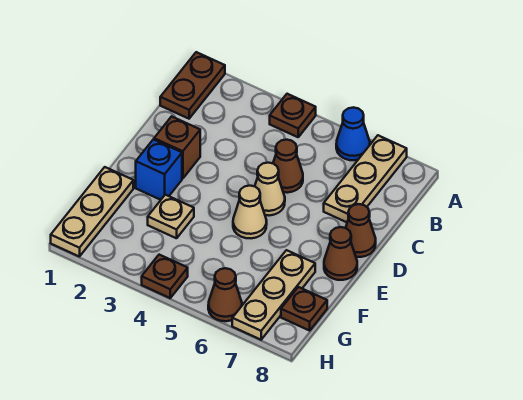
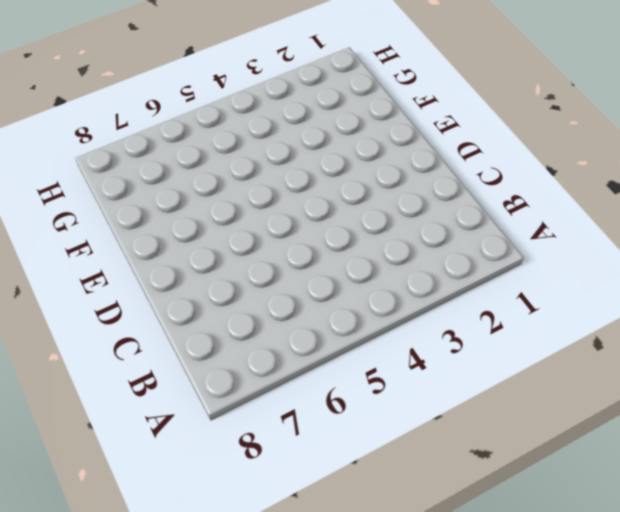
none -> brown 1x2 plate [160,52,225,119]
none -> brown 1x1 plate [270,94,316,137]
none -> blue 1x1 cone [336,107,370,160]

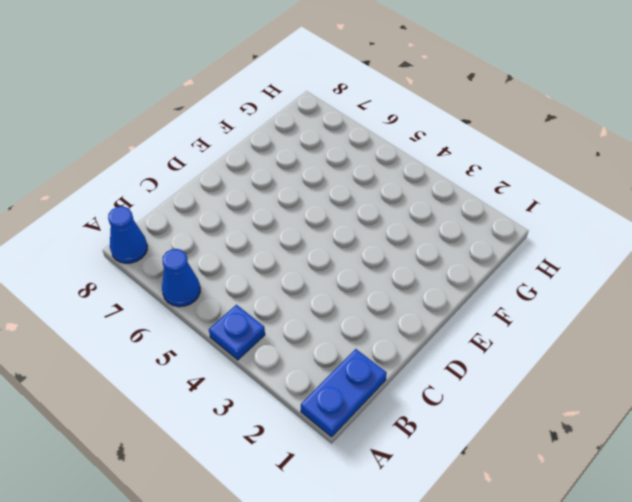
blue 1x2 plate [301,349,387,437] -> brown 1x2 plate [160,52,225,119]
blue 1x1 plate [209,305,265,360] -> brown 1x1 plate [270,94,316,137]
blue 1x1 cone [108,206,147,263] -> none
none -> tan 1x3 plate [324,135,407,222]
none -> brown 1x1 cone [273,140,303,193]
none -> brown 1x1 brick [154,116,200,179]

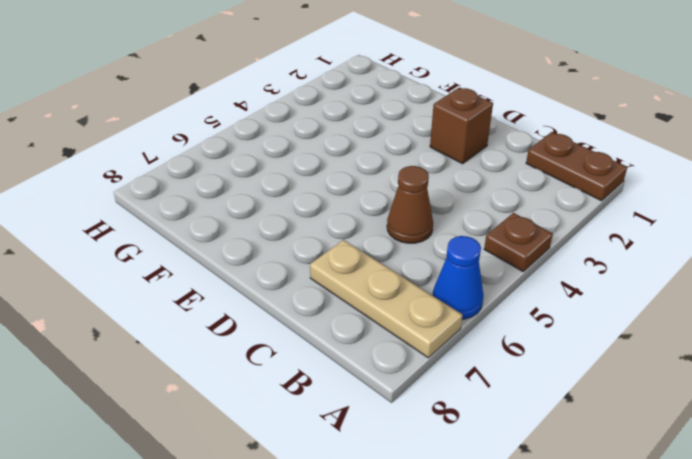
none -> tan 1x1 cone [255,163,285,216]
none -> brown 1x1 cone [346,204,376,257]
none -> blue 1x1 brick [136,139,182,200]

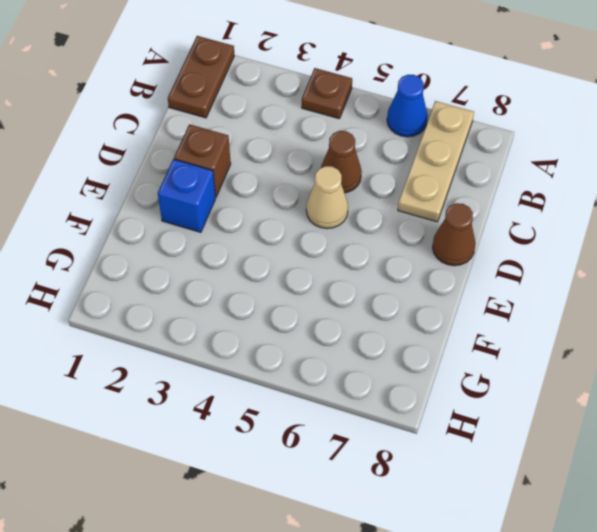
none -> tan 1x1 cone [233,186,267,238]
none -> brown 1x1 cone [324,227,357,280]
none -> tan 1x3 plate [51,167,133,257]

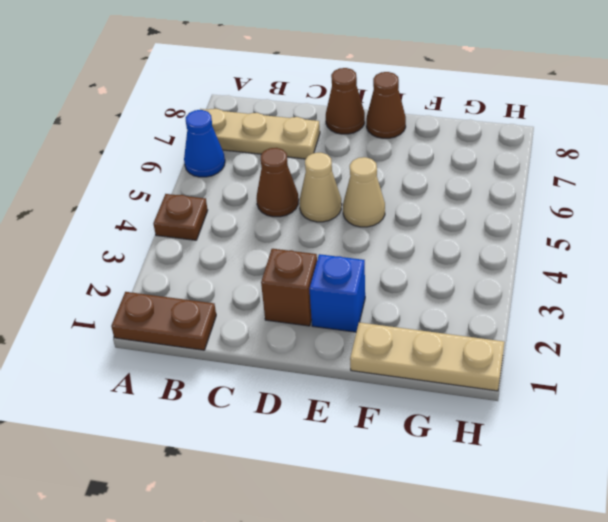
none -> tan 1x1 plate [148,195,194,238]
none -> tan 1x3 plate [232,250,315,340]
none -> brown 1x1 plate [281,287,327,331]

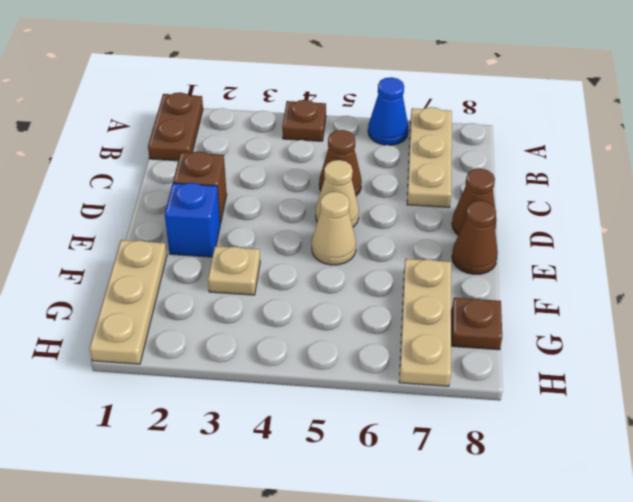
none -> brown 1x1 plate [142,255,188,298]
none -> brown 1x1 cone [208,268,242,321]

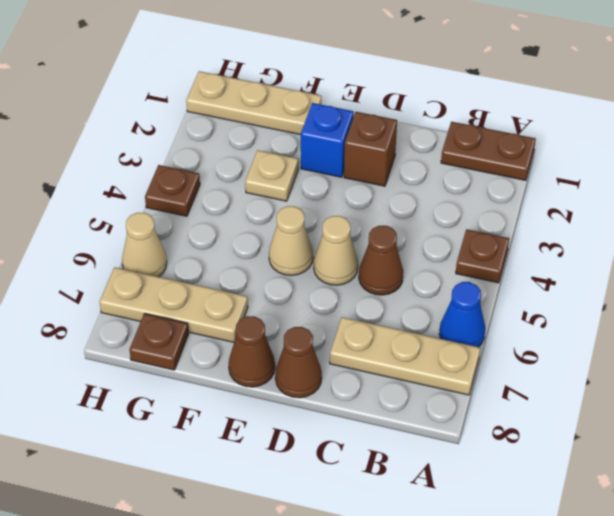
tan 1x1 cone [122,213,167,277] -> brown 1x1 cone [208,268,242,321]

